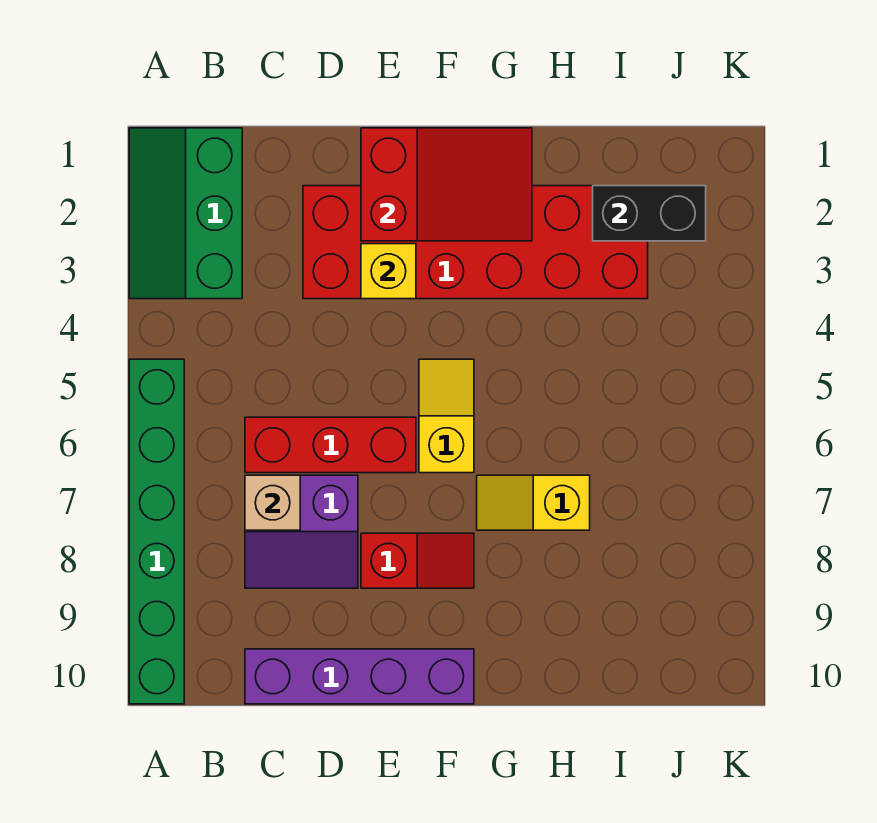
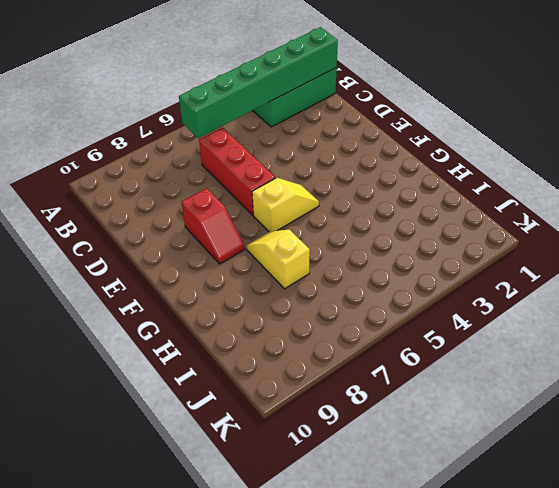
green 1x6 brick [179,27,338,138] -> green 1x6 brick moved to [129,359,184,704]
none -> purple 2x2 slope [245,475,358,588]
none -> purple 1x4 brick [245,649,474,704]
none -> red 2x6 brick [303,186,648,299]

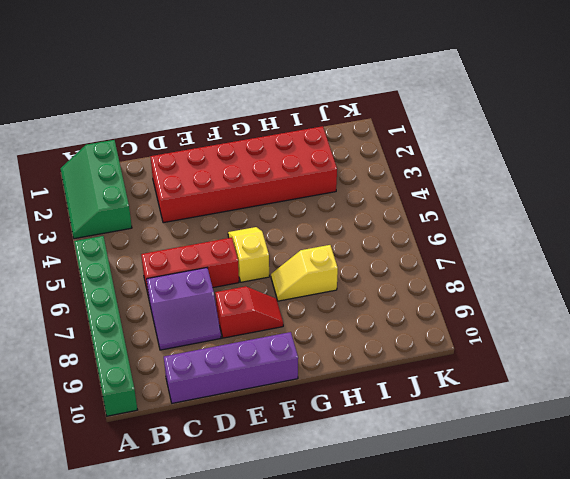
none -> tan 1x1 brick [245,475,300,530]
none -> red 2x3 slope [361,128,532,241]
none -> yellow 1x1 brick [361,244,416,299]

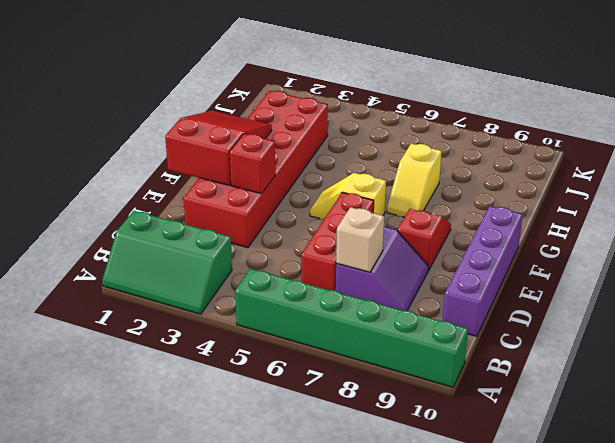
red 1x1 brick [230,134,275,194] -> yellow 1x1 brick [361,244,416,299]
none -> black 1x2 brick [593,186,706,241]

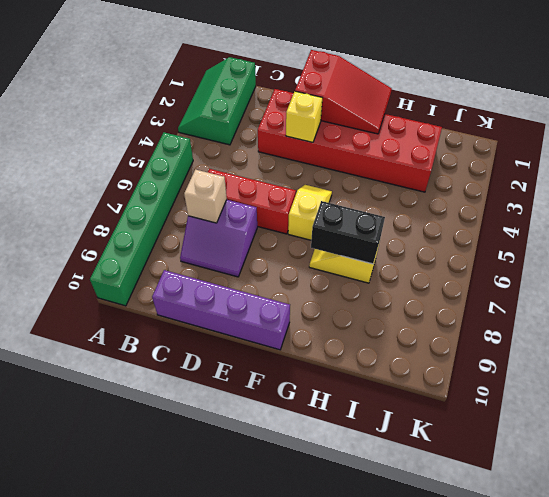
black 1x2 brick [311,201,385,264] -> black 1x2 brick moved to [593,186,706,241]
none -> red 1x2 slope [361,533,474,588]

